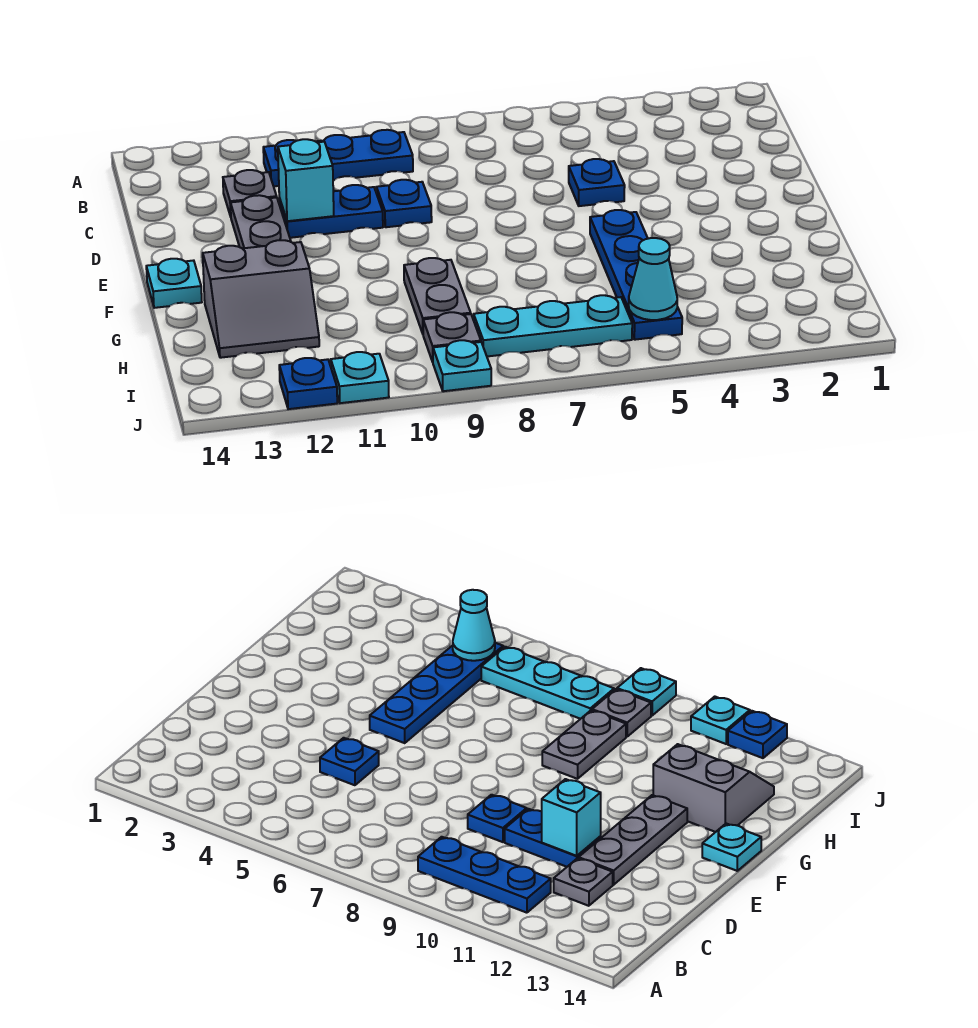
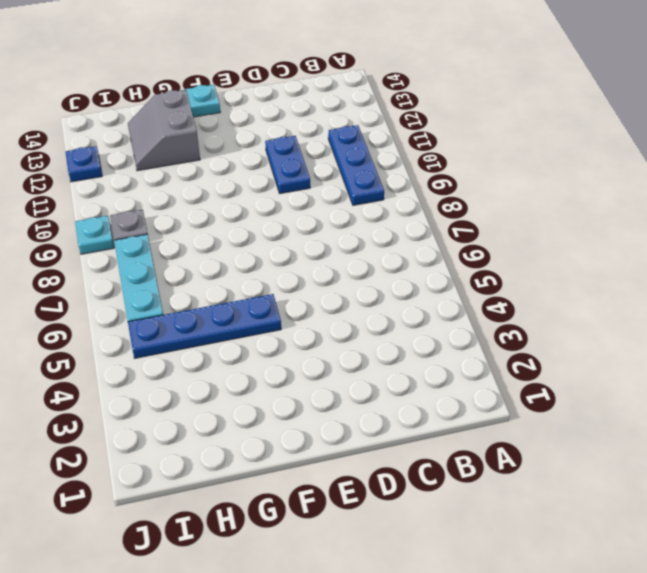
none -> grey 1x1 plate [223,170,277,217]
none -> blue 1x1 plate [569,159,625,206]
none -> blue 1x1 plate [376,180,432,227]

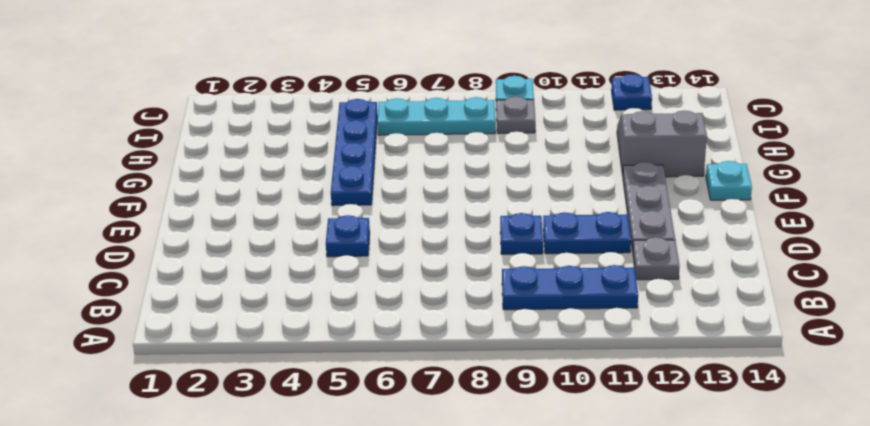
none -> grey 1x2 plate [404,258,471,333]
none -> cyan 1x1 plate [331,352,389,403]
none -> cyan 1x1 brick [278,139,334,221]

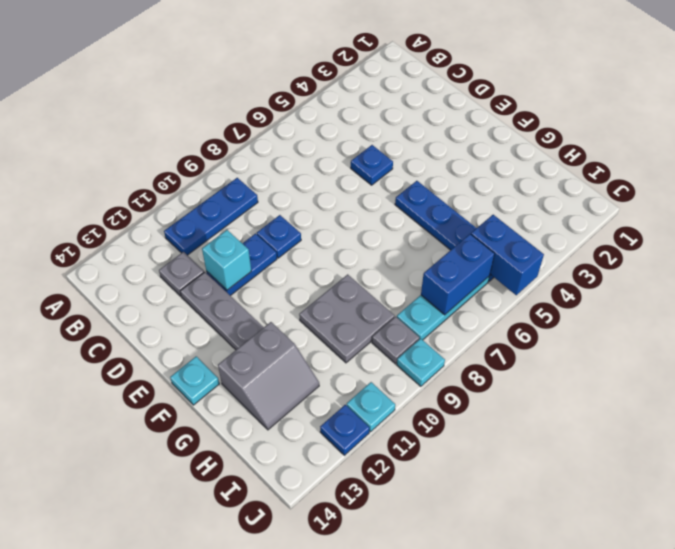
grey 2x2 plate [299,274,394,363] -> grey 1x2 plate [404,258,471,333]
blue 1x2 brick [471,215,544,295] -> cyan 1x1 cone [629,238,677,320]
blue 1x2 brick [421,234,495,315] -> none

